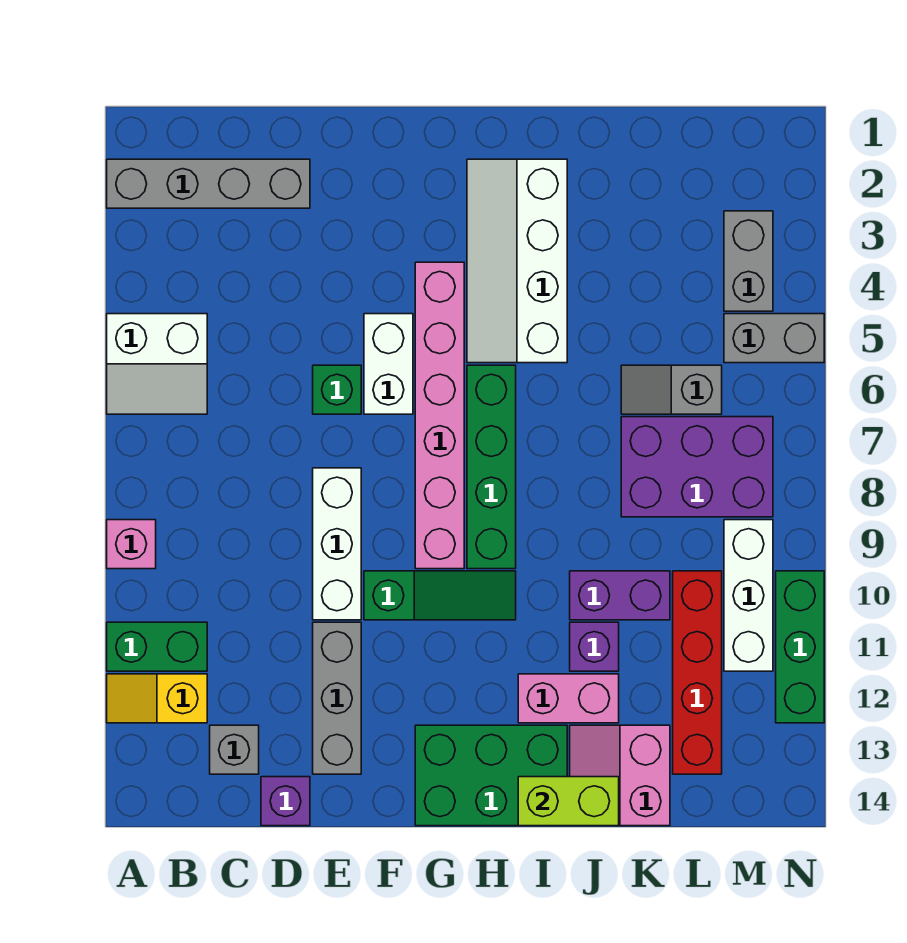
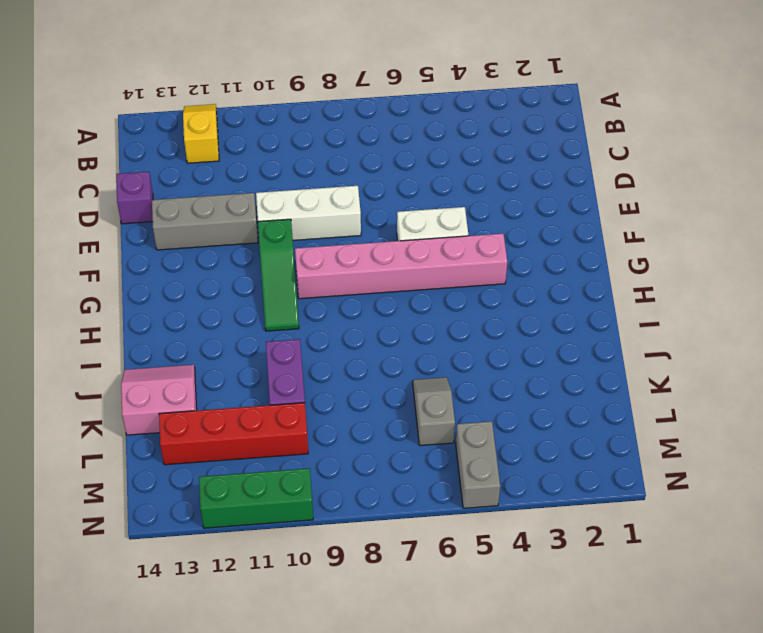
none -> grey 1x4 brick [107,159,310,208]
none -> white 2x2 slope [107,314,207,414]
none -> pink 1x1 brick [107,520,156,569]

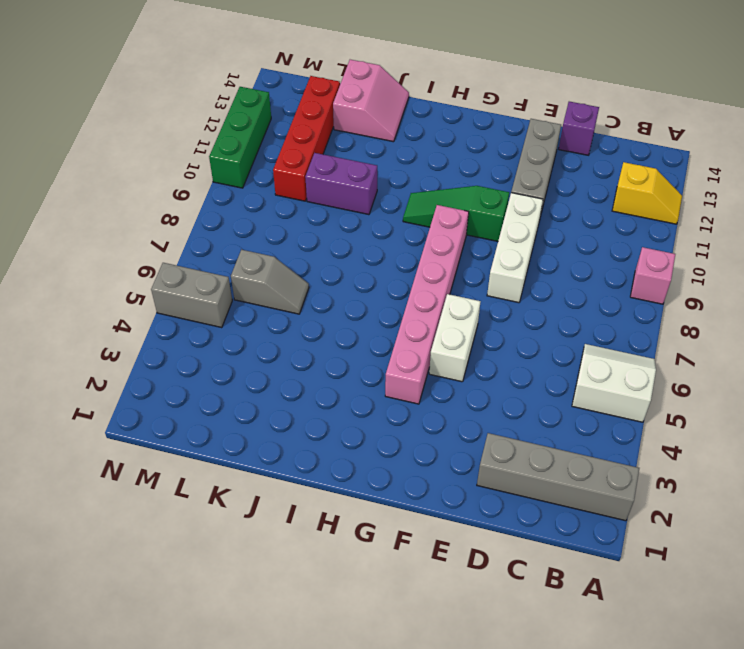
none -> green 1x2 brick [107,622,207,671]
none -> grey 1x1 brick [210,725,259,774]
none -> green 1x1 brick [313,365,361,414]

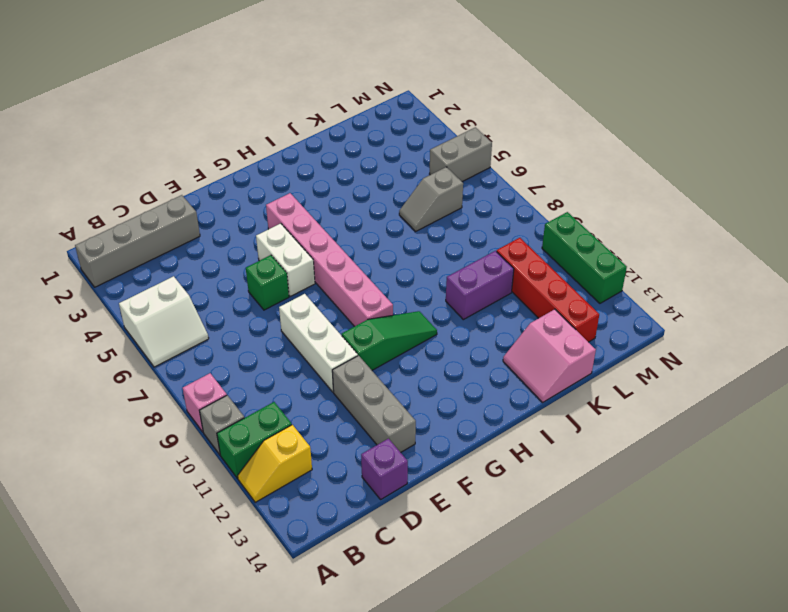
grey 1x1 brick [199,395,244,455] -> grey 1x1 brick moved to [210,725,259,774]
none -> green 2x3 brick [415,725,567,826]
none -> white 2x4 slope [467,159,567,363]
none -> green 1x4 brick [467,365,516,569]

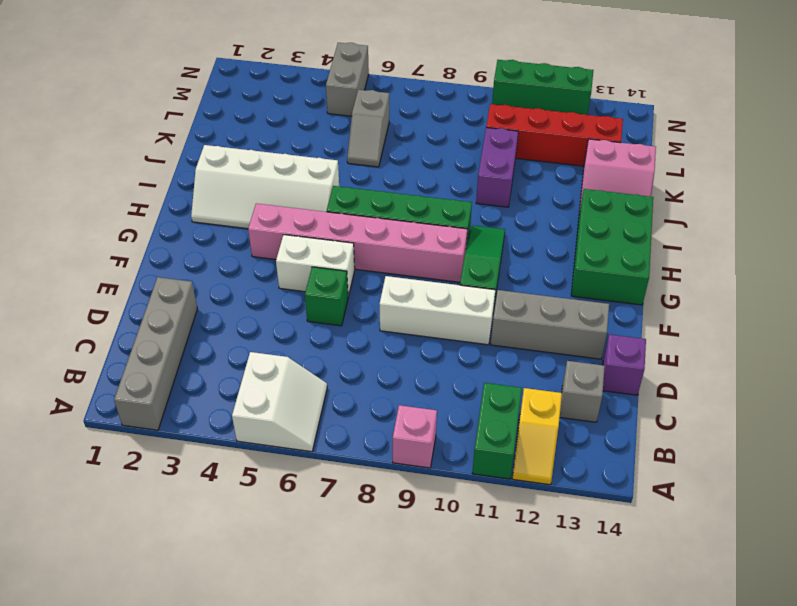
none -> pink 1x2 brick [518,674,619,723]
none -> purple 1x1 brick [570,622,619,671]
none -> purple 2x3 brick [621,417,773,517]

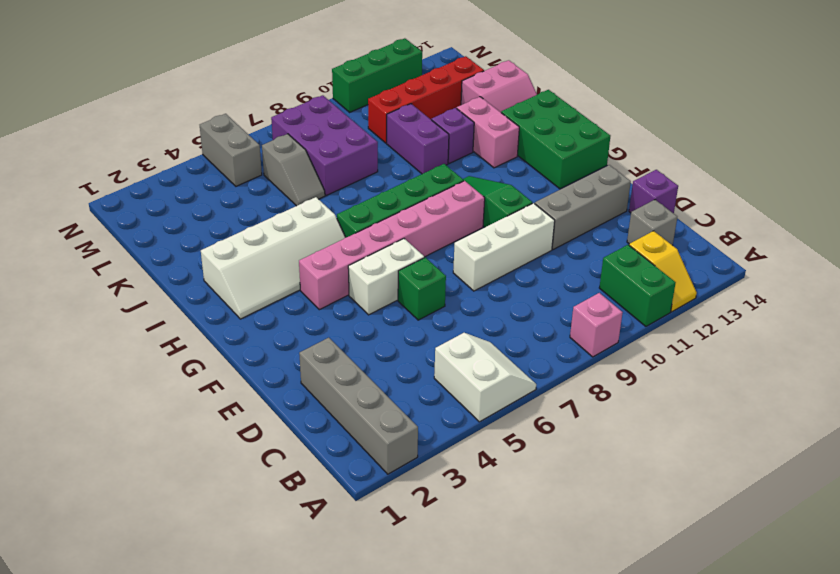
none -> grey 1x2 brick [724,211,773,311]
none -> white 1x3 brick [724,520,773,671]
none -> lime 1x2 brick [518,777,619,826]

